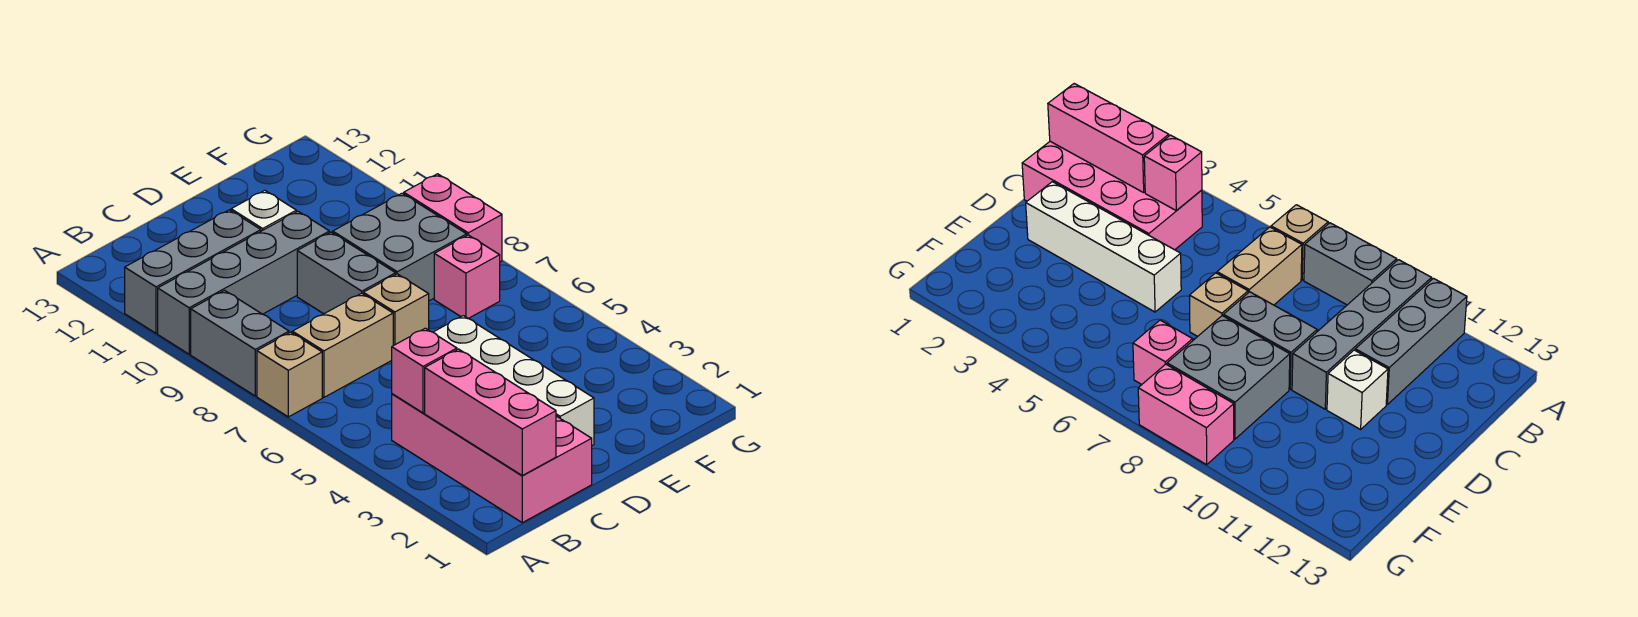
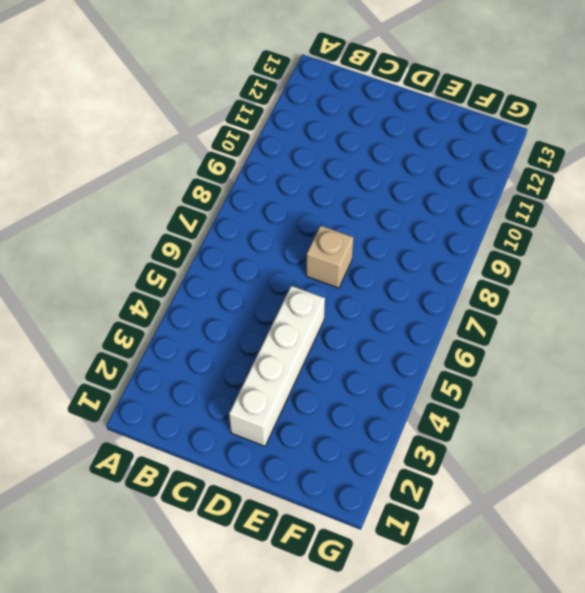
none -> tan 1x1 brick [257,332,322,417]
none -> grey 1x2 brick [191,291,289,396]
none -> grey 1x4 brick [158,211,329,354]

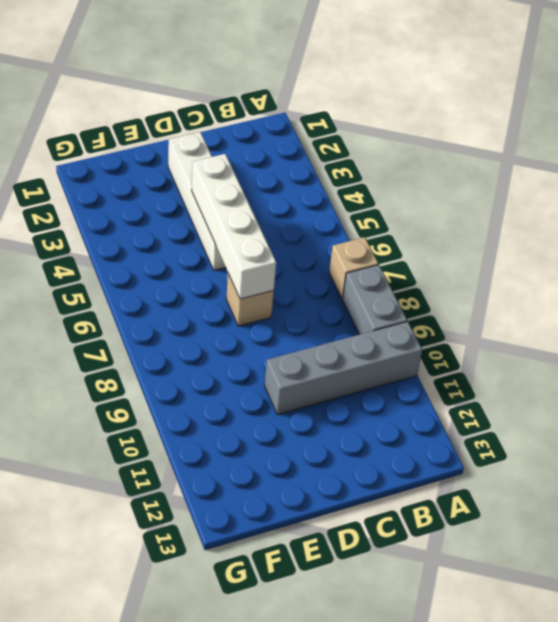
white 1x4 brick [192,154,276,299] -> none
none -> grey 1x3 brick [125,210,261,333]
none -> pink 2x4 brick [392,394,592,523]
none -> tan 1x2 brick [292,293,393,397]

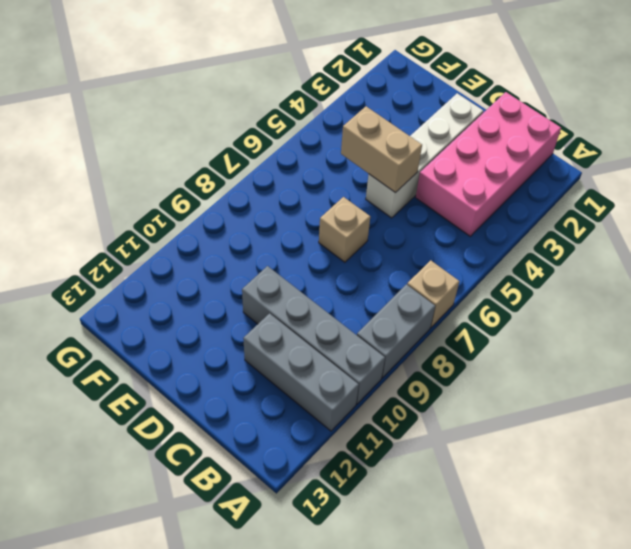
tan 1x2 brick [341,106,422,193] -> tan 1x2 brick moved to [292,293,393,397]
none -> grey 1x2 brick [297,232,396,314]
none -> white 1x1 brick [231,191,296,231]
none -> grey 2x2 brick [333,193,467,301]

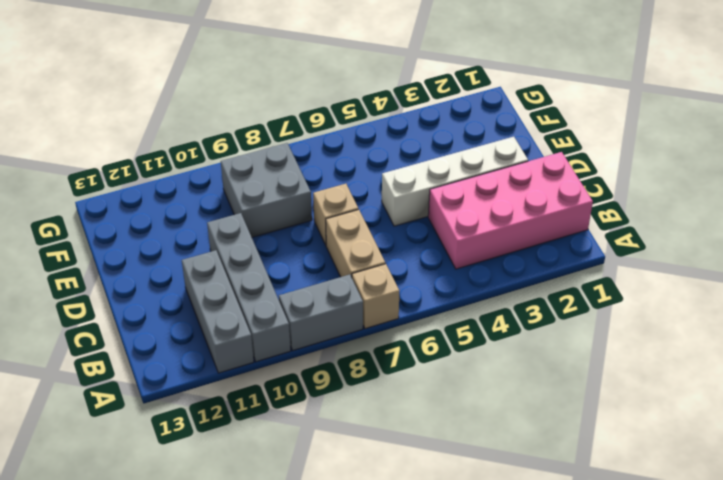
none -> grey 1x2 brick [297,232,396,314]
none -> white 1x1 brick [231,191,296,231]
none -> pink 1x1 brick [434,235,500,319]

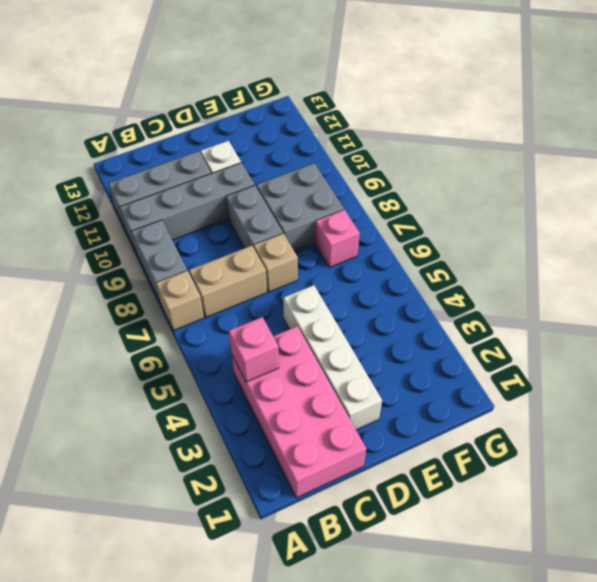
none -> pink 1x2 brick [404,174,502,262]
none -> pink 1x3 brick [425,349,556,475]

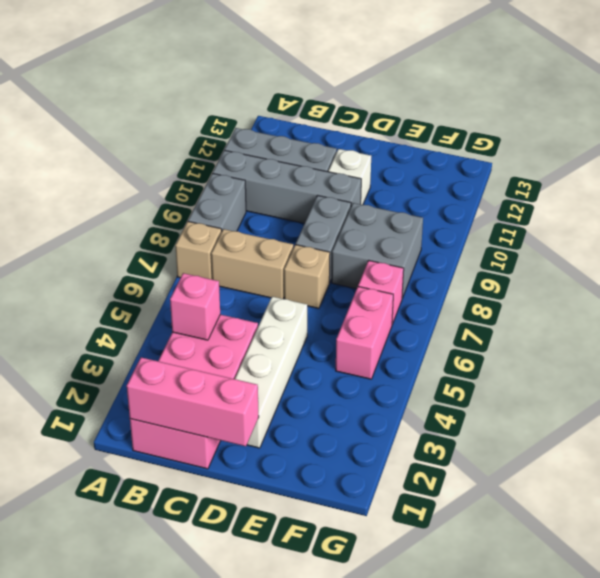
pink 1x3 brick [127,357,259,446] -> pink 1x3 brick turned to [425,349,556,475]
pink 1x2 brick [336,287,393,379] -> pink 1x2 brick moved to [404,174,502,262]

